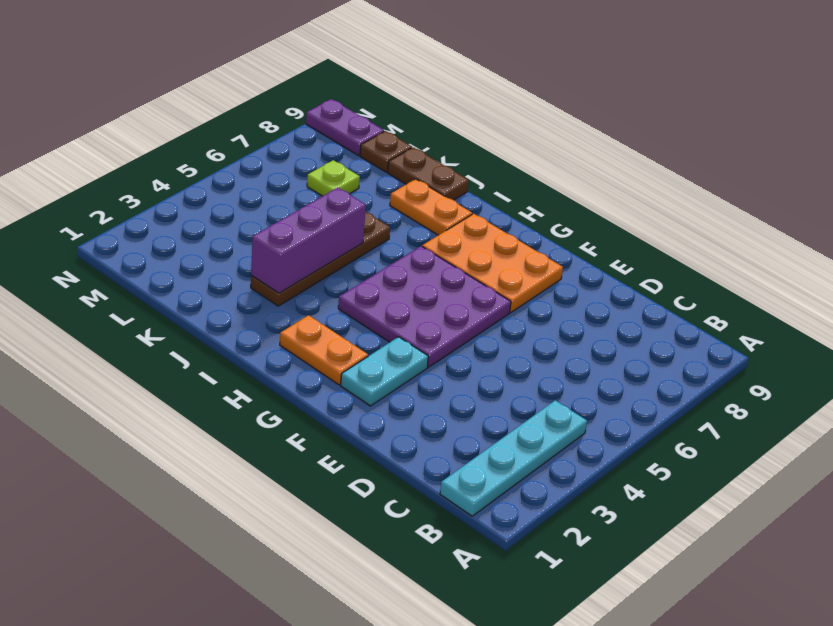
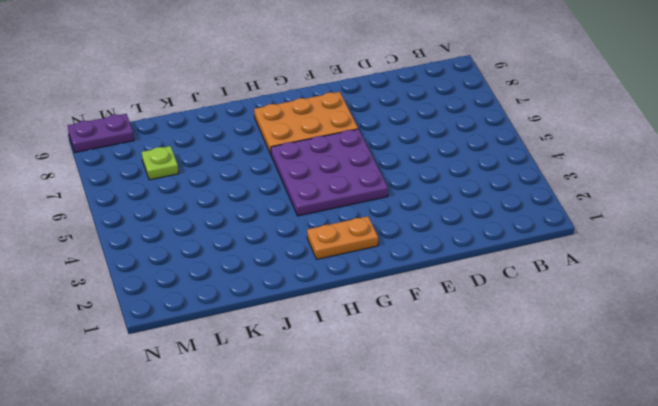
none -> cyan 1x4 plate [440,400,587,516]
none -> cyan 1x2 plate [341,337,428,406]
none -> orange 1x2 plate [390,179,472,235]

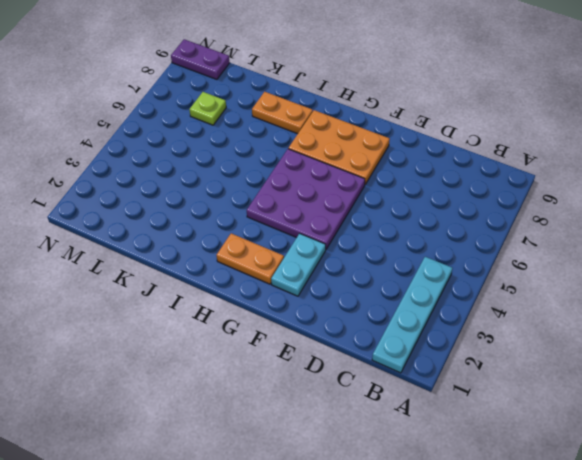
none -> brown 1x4 plate [251,212,390,306]
none -> brown 1x2 plate [388,147,469,200]
none -> brown 1x1 plate [360,131,412,172]

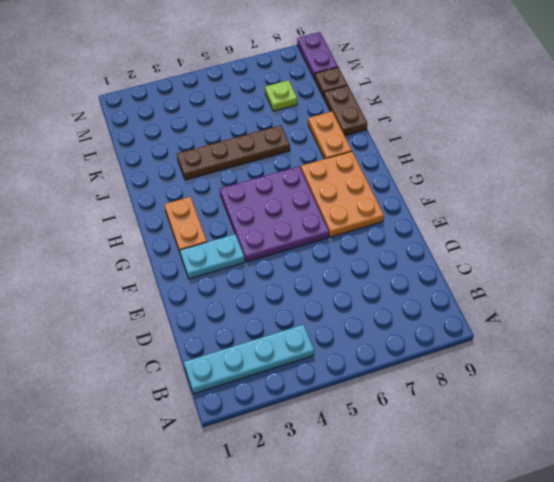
none -> purple 1x3 brick [251,188,366,293]

